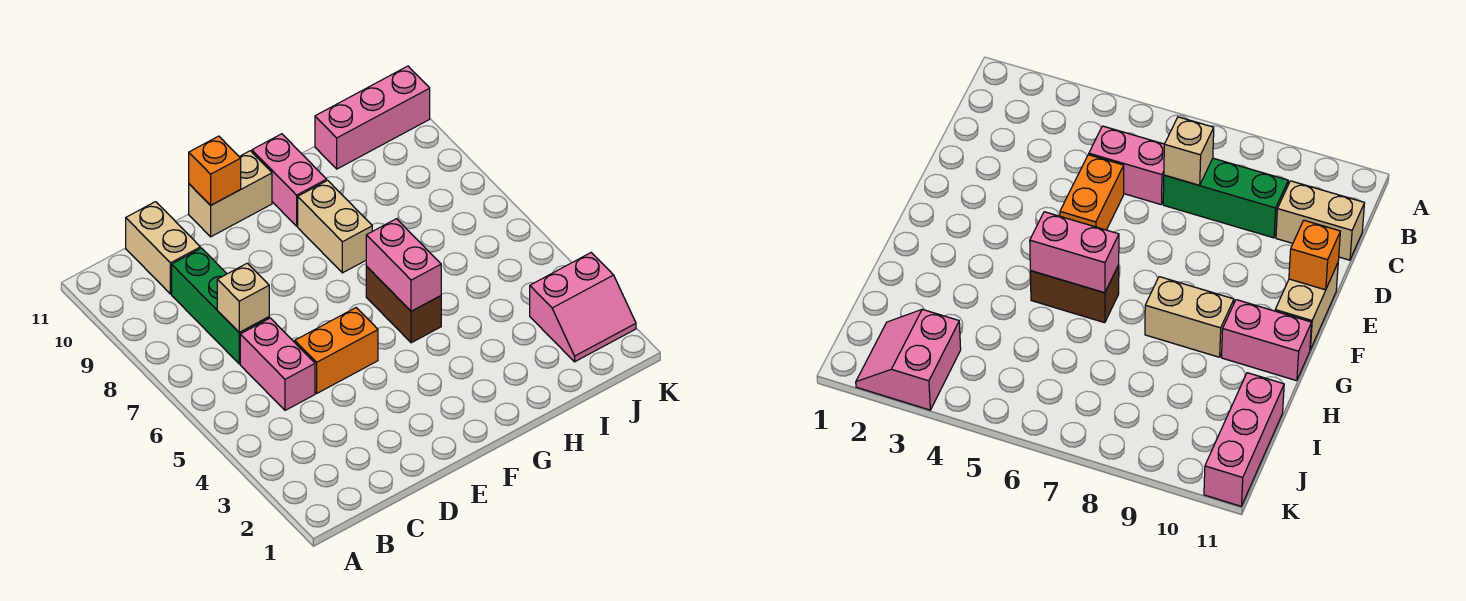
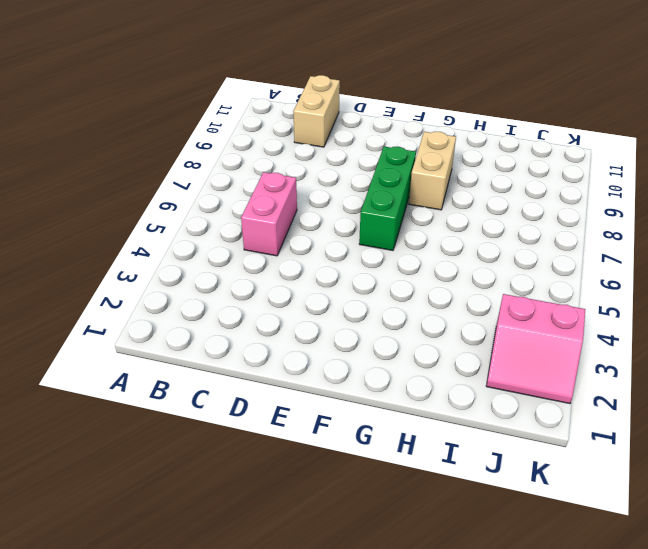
green 1x3 brick [359,147,416,250] -> green 1x3 brick moved to [172,248,269,364]
none -> orange 1x2 brick [295,308,378,393]
none -> tan 1x2 brick [189,151,272,237]
none -> brown 1x2 brick [366,267,441,343]

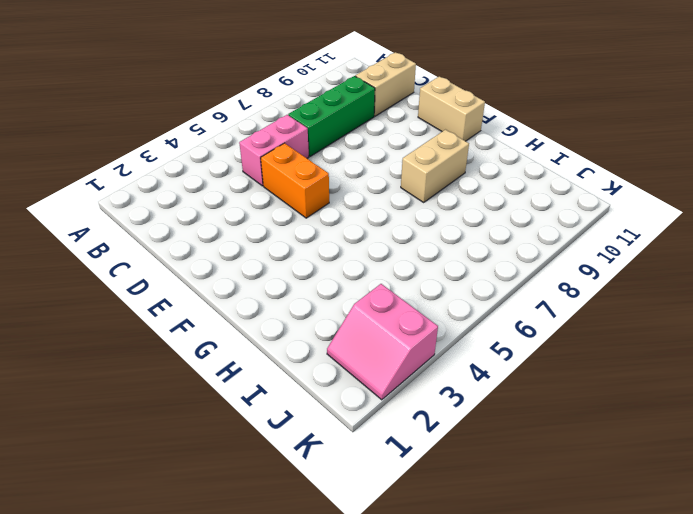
none -> brown 1x2 brick [366,267,441,343]
none -> pink 1x2 brick [252,134,327,226]
none -> pink 1x3 brick [315,66,430,169]

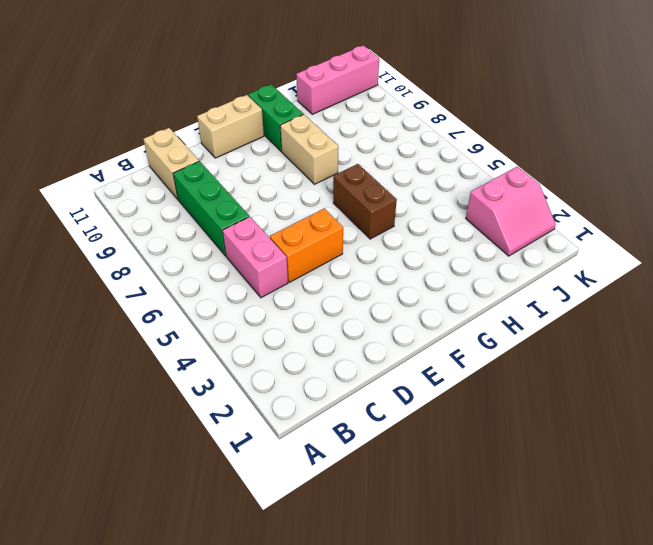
green 1x2 brick [248,84,303,151] -> pink 1x2 brick [252,134,327,226]
none -> tan 1x1 brick [217,263,269,332]
none -> orange 1x1 brick [189,136,241,205]
none -> pink 1x2 brick [366,219,441,311]

